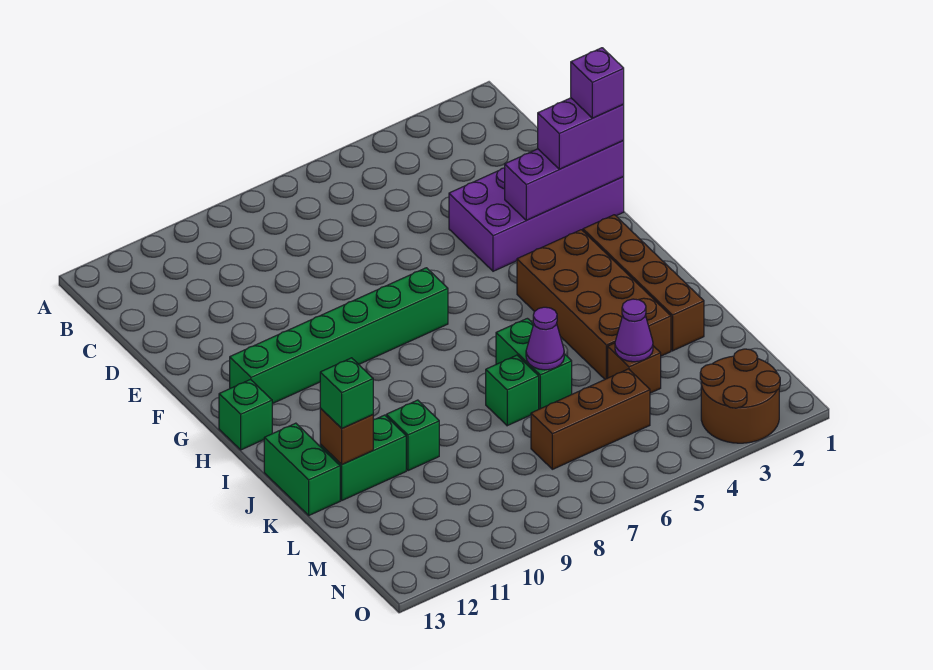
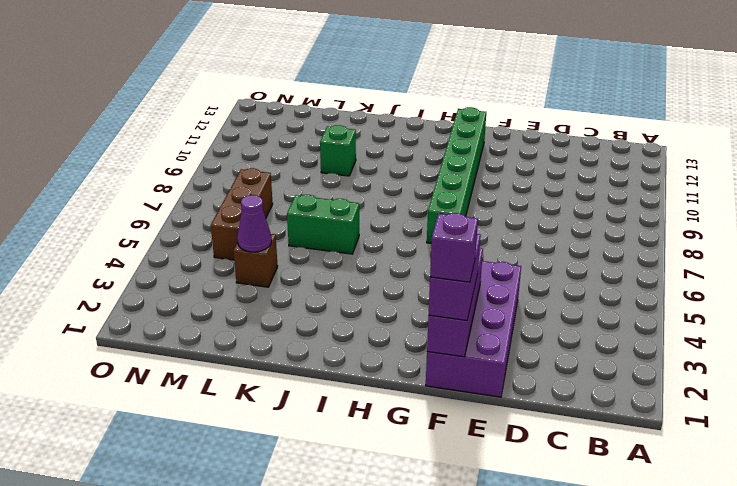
none -> brown 1x4 brick [583,215,704,351]
none -> brown 2x4 brick [517,230,671,379]
none -> green 1x1 brick [219,380,272,450]

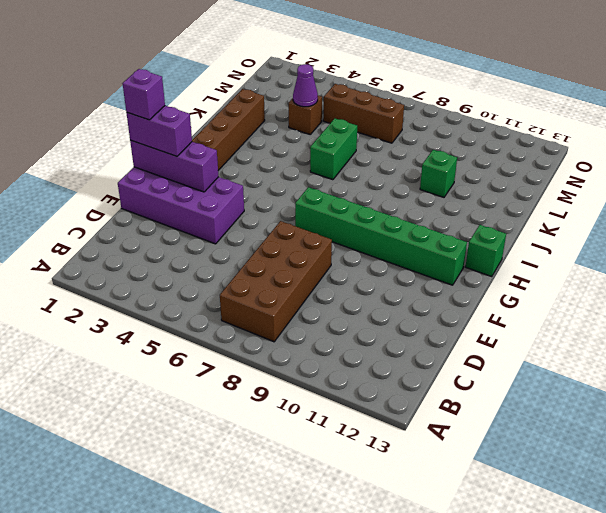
brown 2x4 brick [220,221,332,342] -> brown 2x4 brick moved to [517,230,671,379]
none -> green 1x2 brick [264,423,340,515]
none -> green 1x1 brick [486,355,539,426]
none -> green 1x2 brick [320,415,406,500]

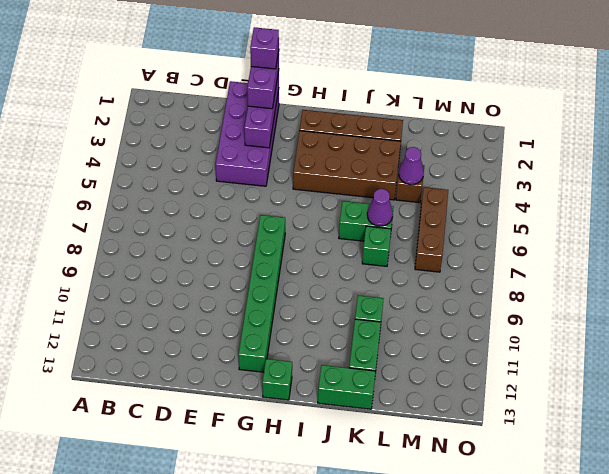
none -> brown 2x2 round brick [700,349,780,443]
none -> brown 1x1 brick [320,408,373,465]
none -> green 1x1 brick [320,358,373,428]

